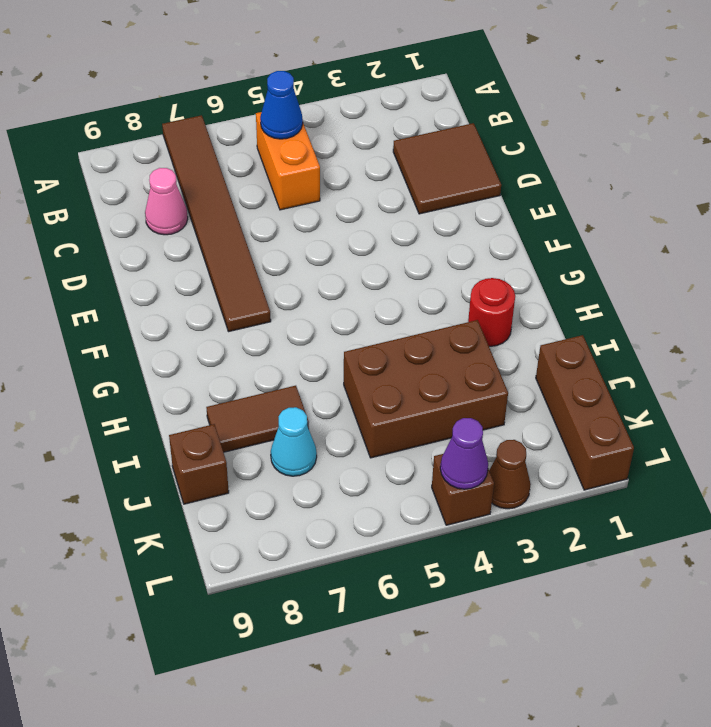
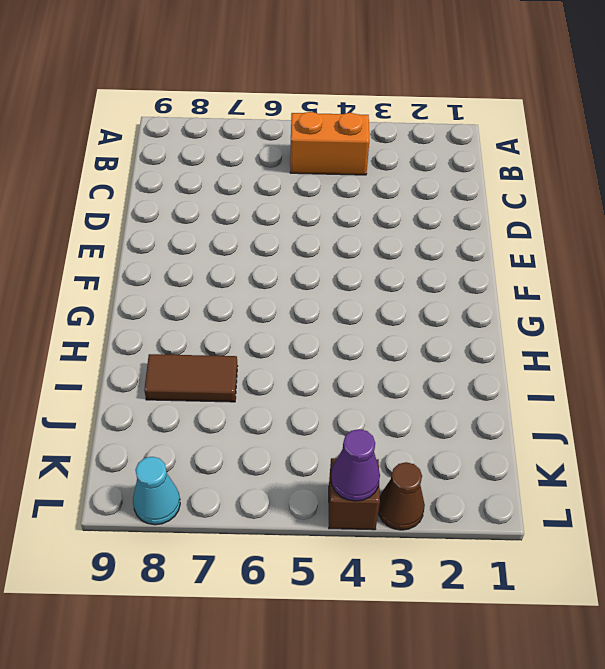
orange 1x2 brick [290,112,369,175] -> orange 1x2 brick turned to [256,112,320,210]
cyan 1x1 cone [133,457,180,525] -> cyan 1x1 cone moved to [271,407,317,476]
none -> brown 1x6 tile [162,115,271,332]
none -> brown 2x2 tile [393,123,501,214]
none -> pink 1x1 cone [145,168,188,235]

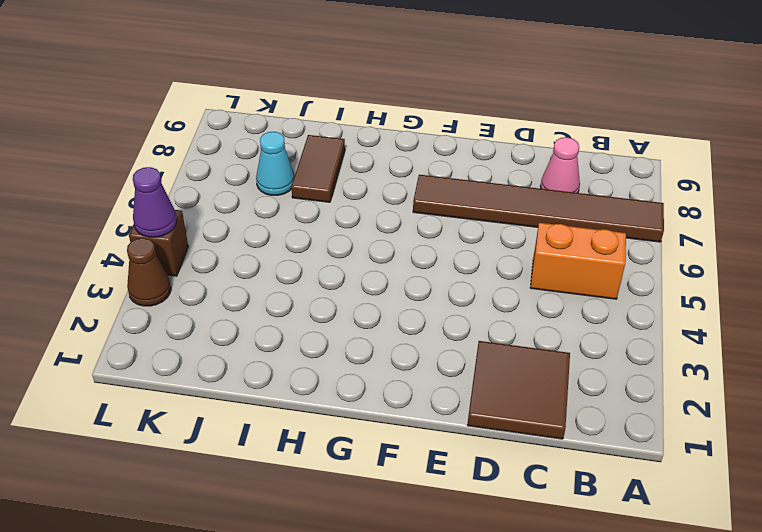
none -> red 1x1 round brick [468,278,515,346]
none -> brown 2x3 brick [344,320,508,458]
none -> brown 1x3 brick [536,335,634,490]

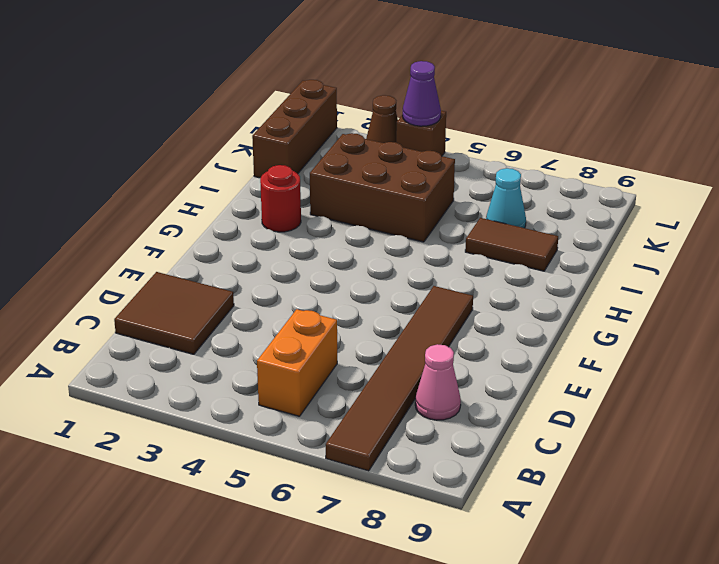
none -> brown 1x1 brick [169,424,229,504]
none -> blue 1x1 cone [260,71,303,139]

